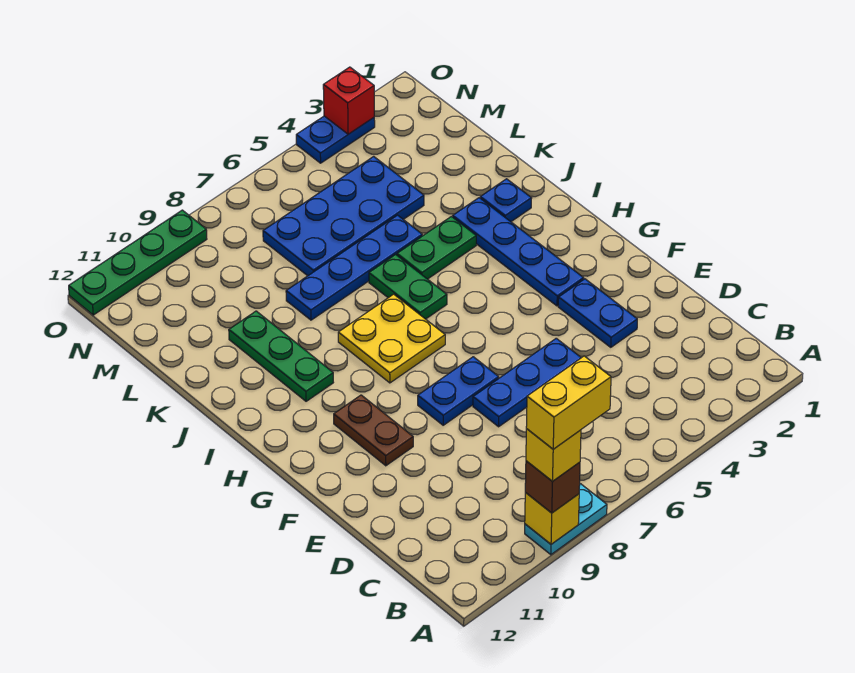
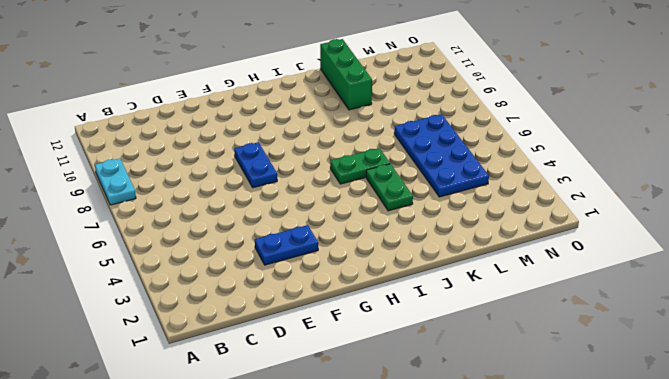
green 1x3 brick [320,39,372,110] -> green 1x3 plate [229,311,333,401]
none -> blue 1x3 plate [473,338,581,427]
none -> brown 1x2 plate [334,395,413,466]
none -> blue 1x4 plate [453,198,584,306]

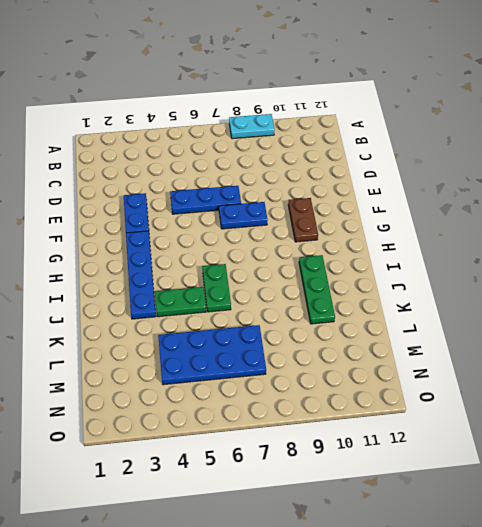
none -> yellow 2x2 plate [338,294,445,383]
none -> blue 1x1 plate [480,179,532,222]
none -> blue 1x4 plate [286,215,422,320]

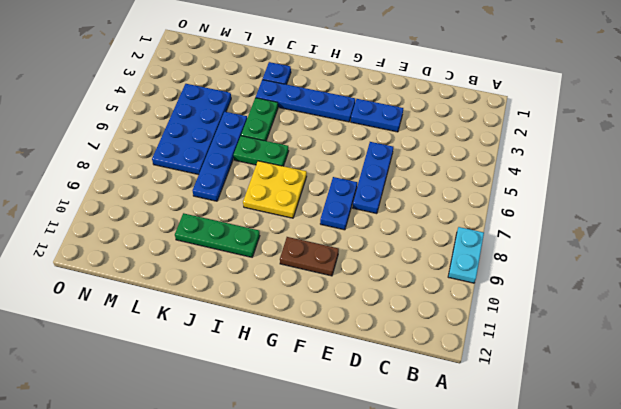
none -> blue 1x2 plate [296,116,375,163]
none -> green 1x4 plate [69,210,207,315]
none -> yellow 1x1 brick [525,493,579,544]

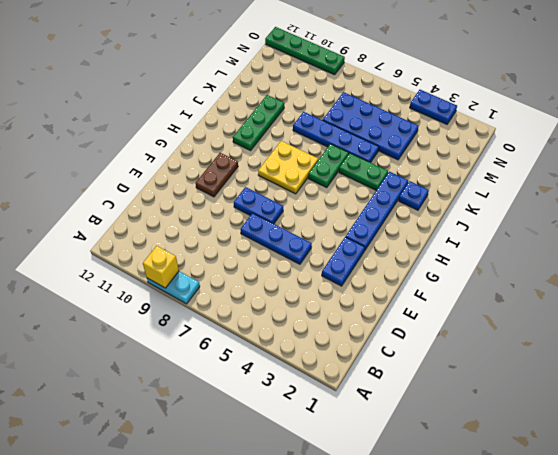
none -> red 1x1 brick [323,67,374,134]
none -> brown 1x1 brick [525,461,580,513]
none -> yellow 1x1 brick [526,429,581,481]

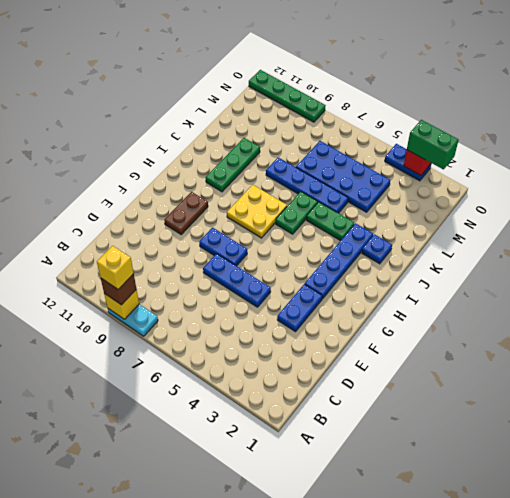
green 1x2 brick [407,120,459,169] -> none
none -> yellow 1x2 brick [526,356,611,449]

